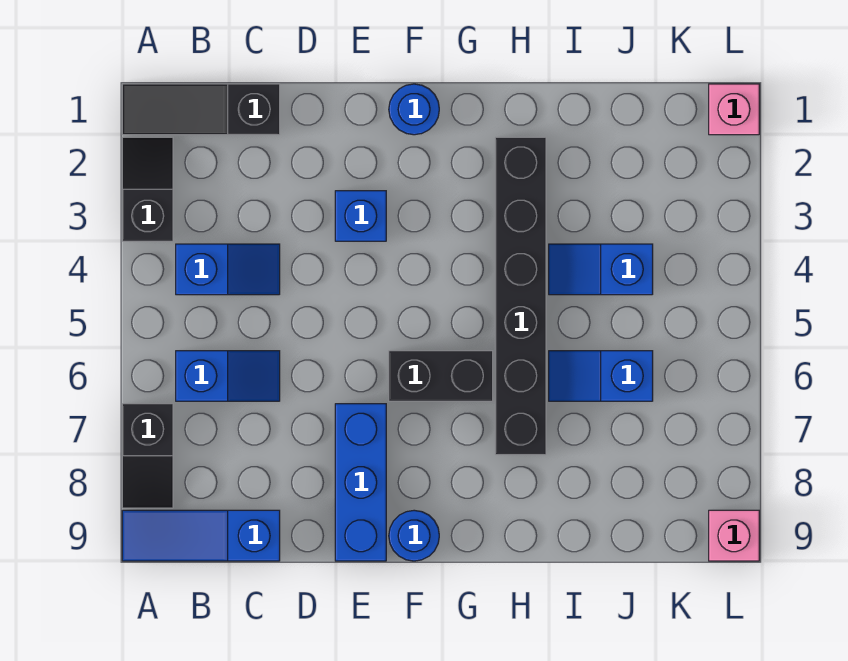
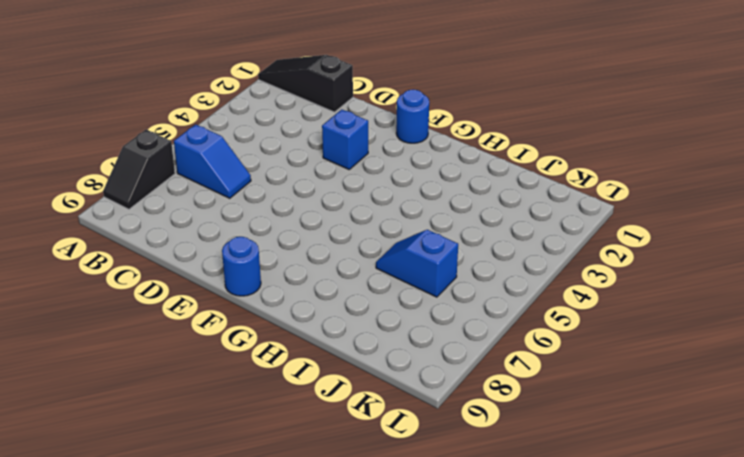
none -> black 1x2 slope [122,137,173,241]
none -> blue 1x3 slope [122,510,280,561]
none -> blue 1x2 slope [176,244,280,295]

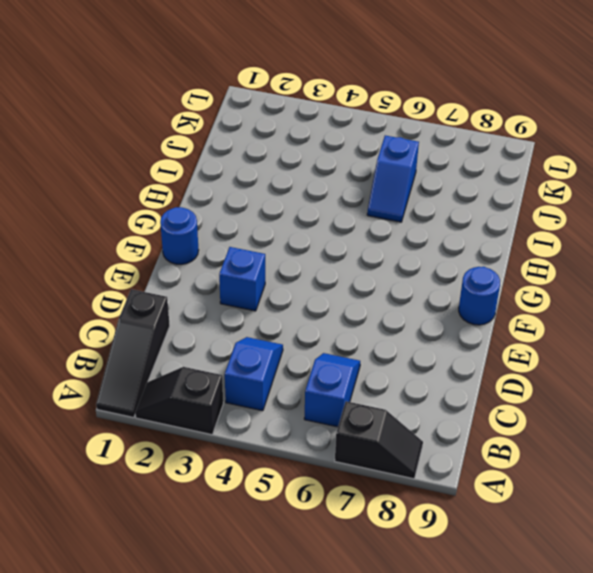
none -> blue 1x3 slope [122,510,280,561]
none -> blue 1x3 brick [335,404,386,561]
none -> black 1x2 brick [389,351,493,401]

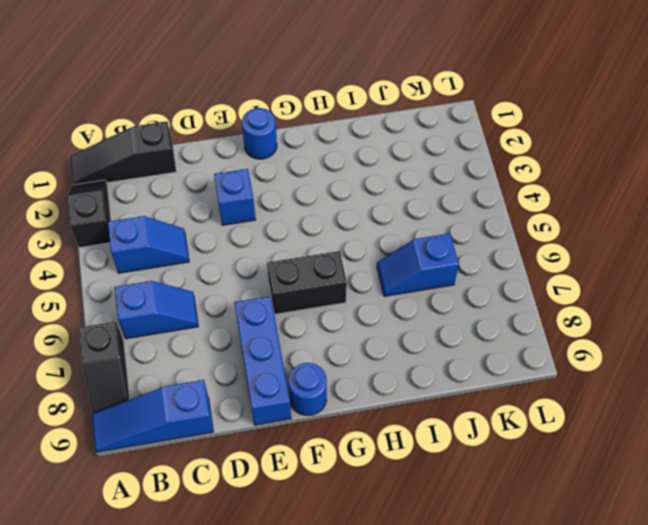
none -> black 1x6 brick [495,137,546,455]
none -> blue 1x2 slope [549,244,653,295]
none -> pink 1x1 brick [709,84,759,135]

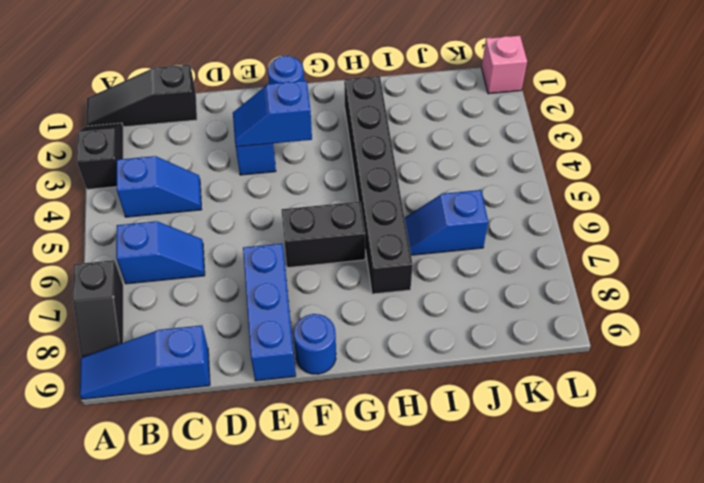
blue 1x2 slope [233,81,312,147] -> blue 1x2 slope moved to [549,244,653,295]
none -> pink 1x1 brick [709,510,759,561]

